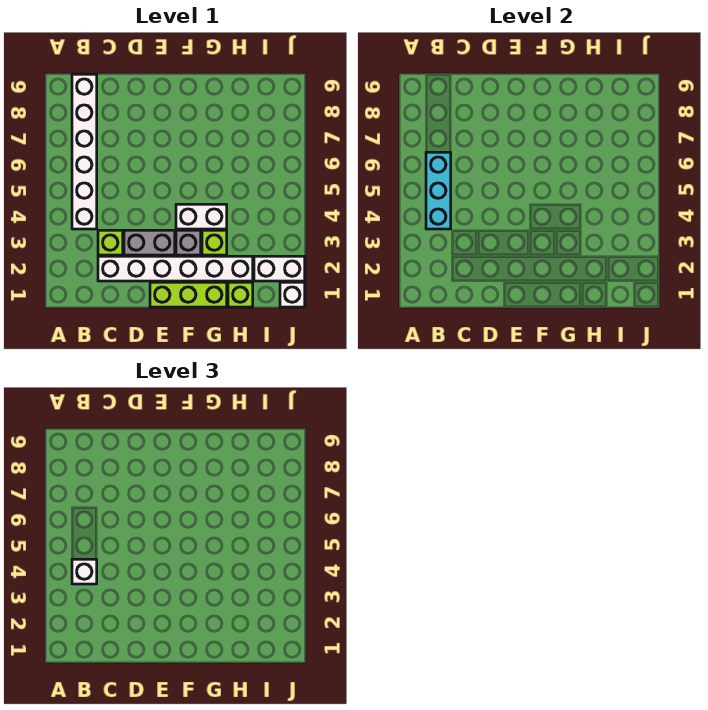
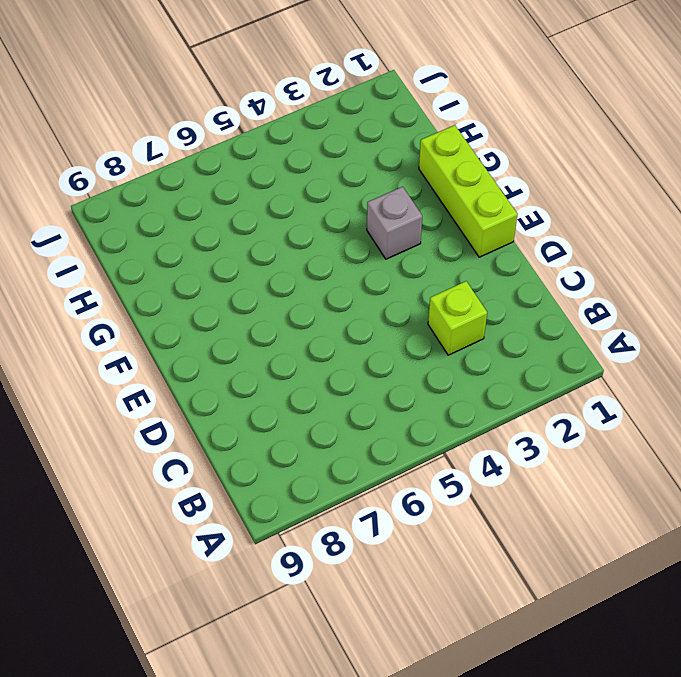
none -> white 1x6 brick [72,74,97,229]
none -> white 1x6 brick [98,256,253,281]
none -> grey 1x2 brick [124,230,175,255]

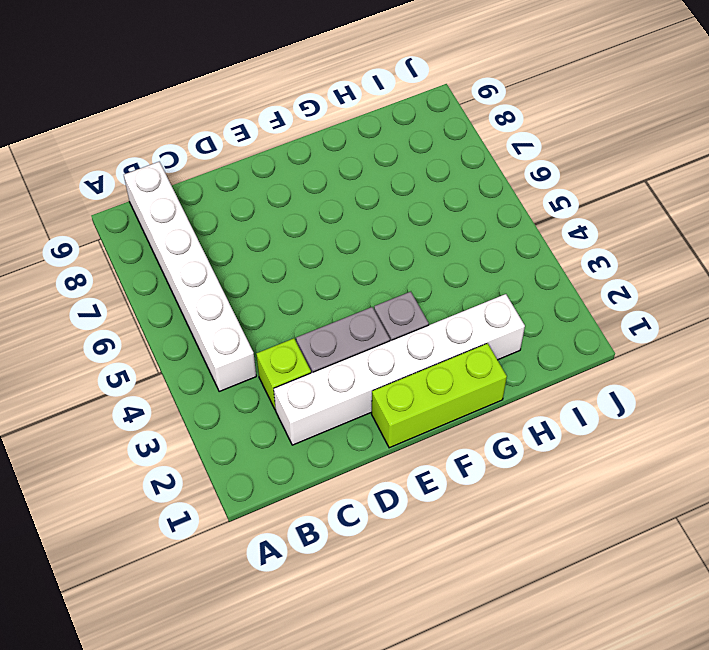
none -> white 1x2 brick [176,204,227,229]
none -> lime 1x1 brick [202,230,227,255]
none -> lime 1x1 brick [228,282,253,307]

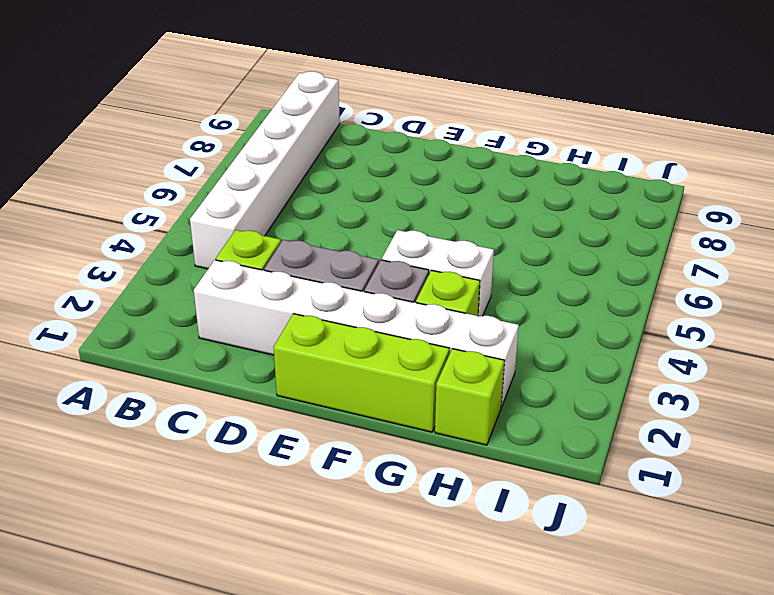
none -> white 1x2 brick [254,256,305,281]
none -> white 1x1 brick [280,282,305,307]
none -> cyan 1x3 brick [426,152,451,229]

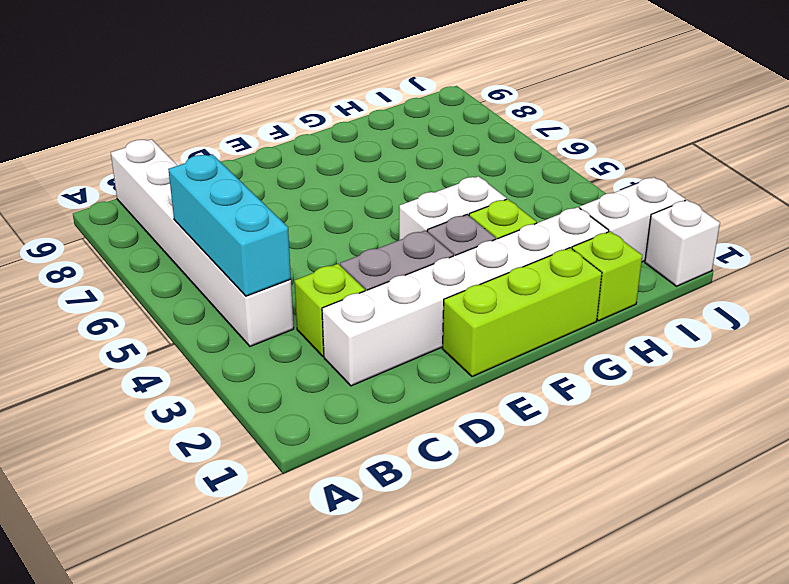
none -> white 1x1 brick [72,559,97,584]

